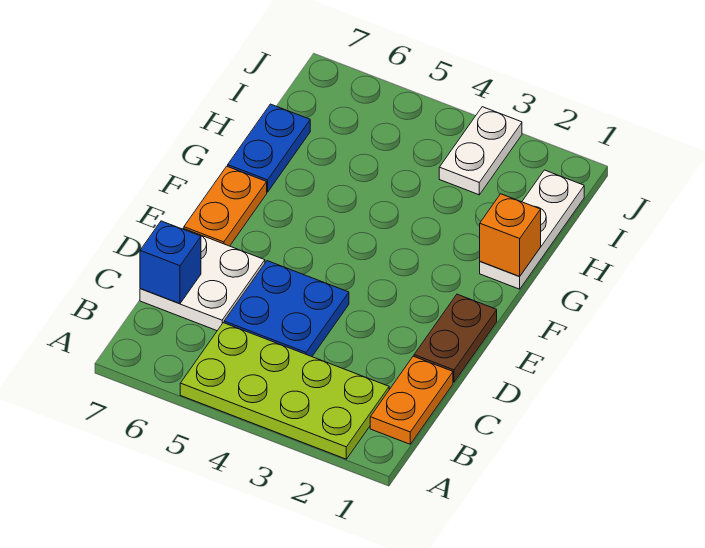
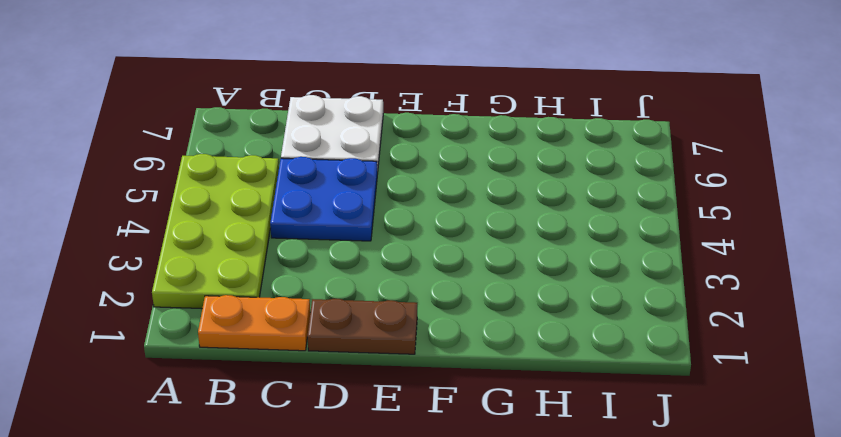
none -> orange 1x2 plate [184,166,267,246]
none -> white 1x3 plate [480,170,584,289]

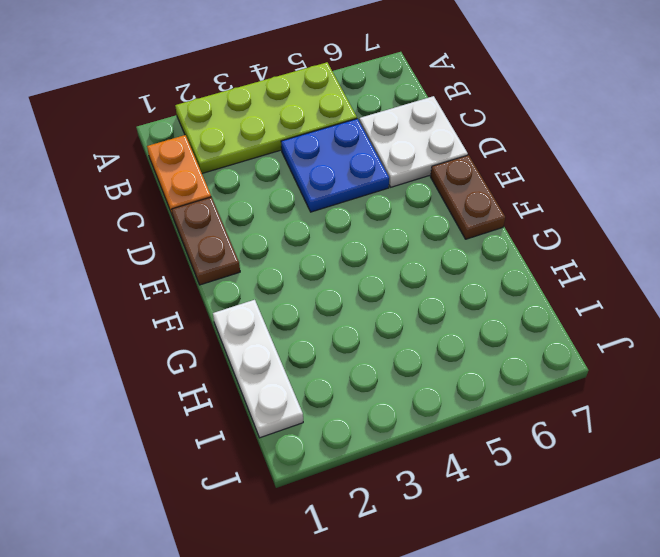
brown 1x2 plate [431,155,505,239] -> orange 1x2 plate [184,166,267,246]
none -> blue 1x2 plate [228,104,310,192]
none -> white 1x2 plate [439,107,522,195]

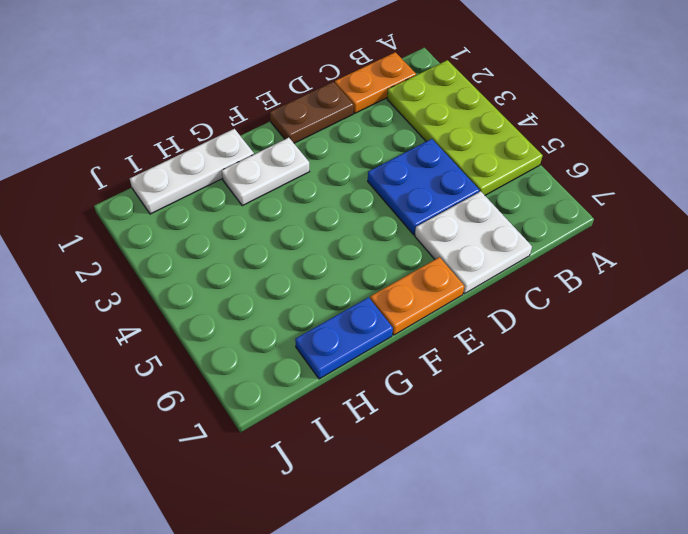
white 1x2 plate [222,138,309,206] -> white 1x2 plate moved to [439,107,522,195]
none -> blue 1x1 brick [140,221,201,304]
none -> orange 1x1 brick [480,194,541,276]

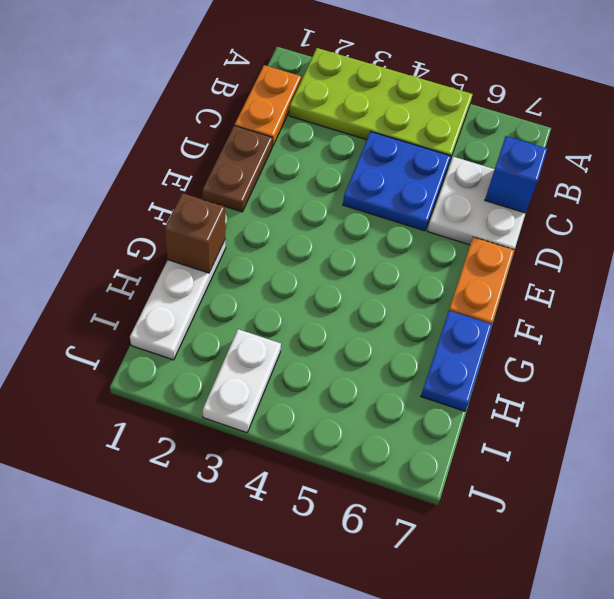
brown 1x1 brick [165,193,225,273] -> orange 1x1 brick [480,194,541,276]

